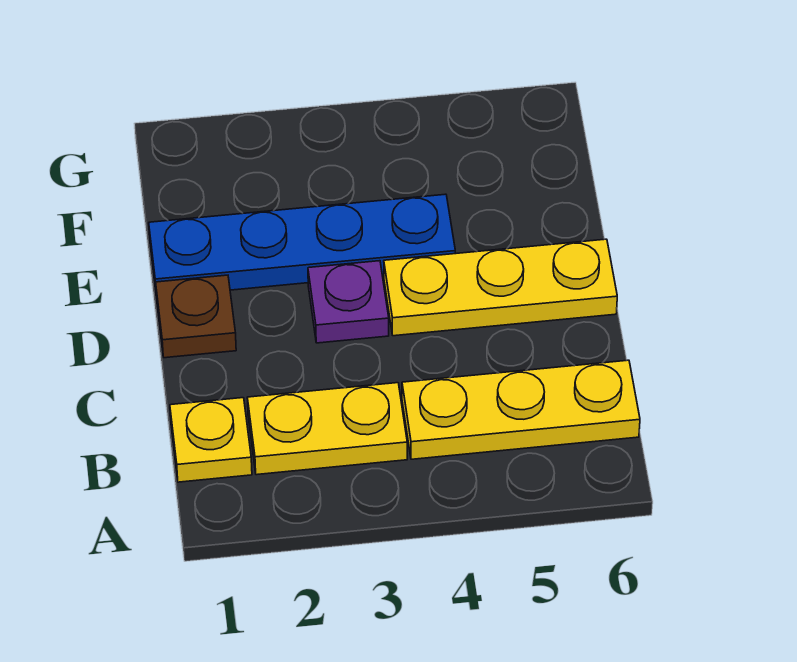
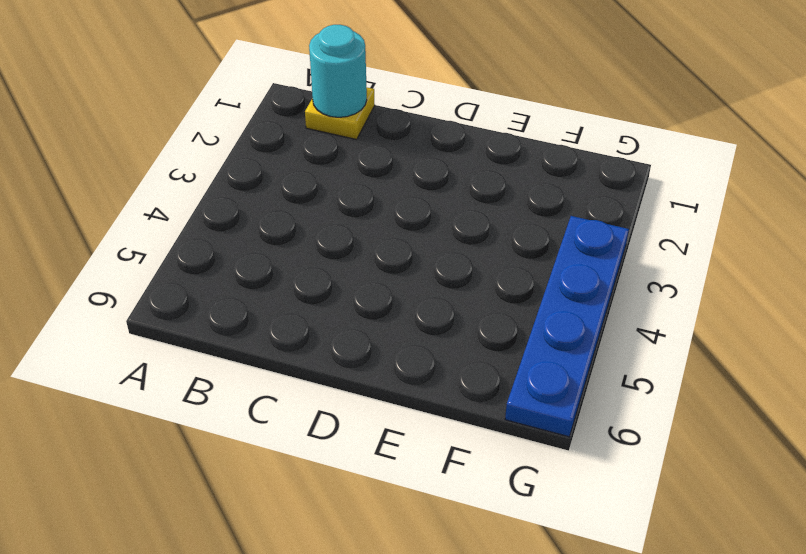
cyan 1x1 round brick [309,25,367,117] -> none
blue 1x4 plate [505,216,629,437] -> blue 1x4 plate moved to [149,194,455,290]
none -> yellow 1x2 plate [247,383,407,475]
none -> yellow 1x3 plate [402,360,640,459]

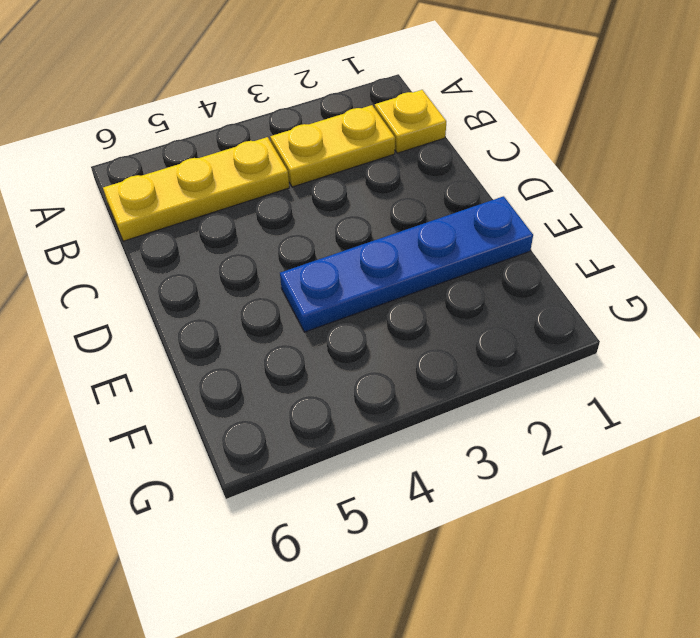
none -> brown 1x1 plate [156,275,236,358]
none -> purple 1x1 plate [308,261,389,343]

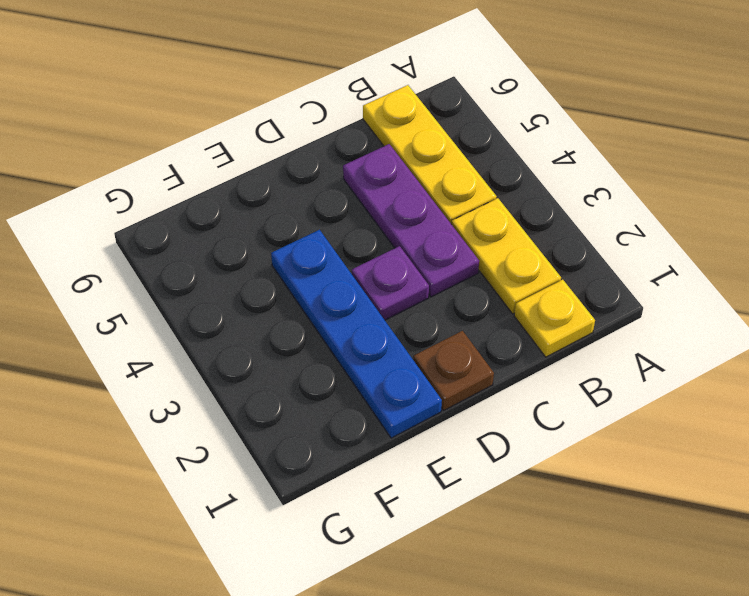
purple 1x3 plate [343,144,479,297] -> none
none -> yellow 1x3 plate [384,239,617,336]

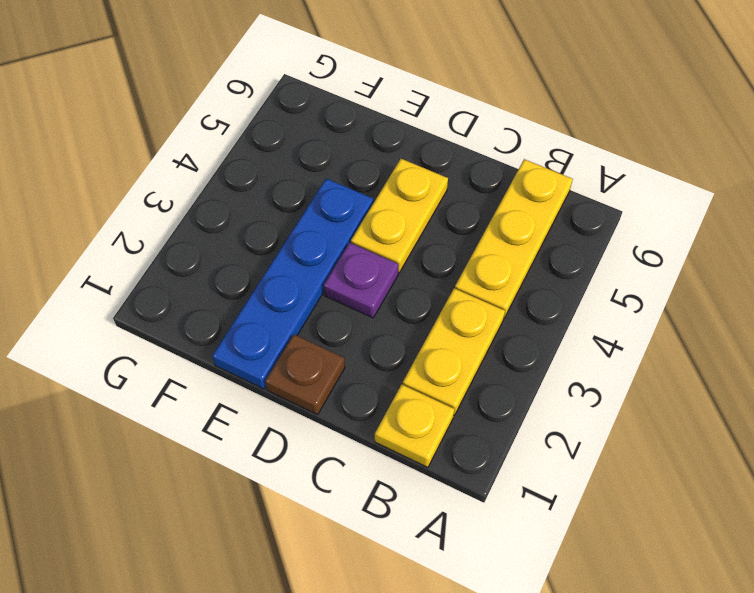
yellow 1x2 plate [351,159,448,273] -> yellow 1x3 plate [384,239,617,336]

